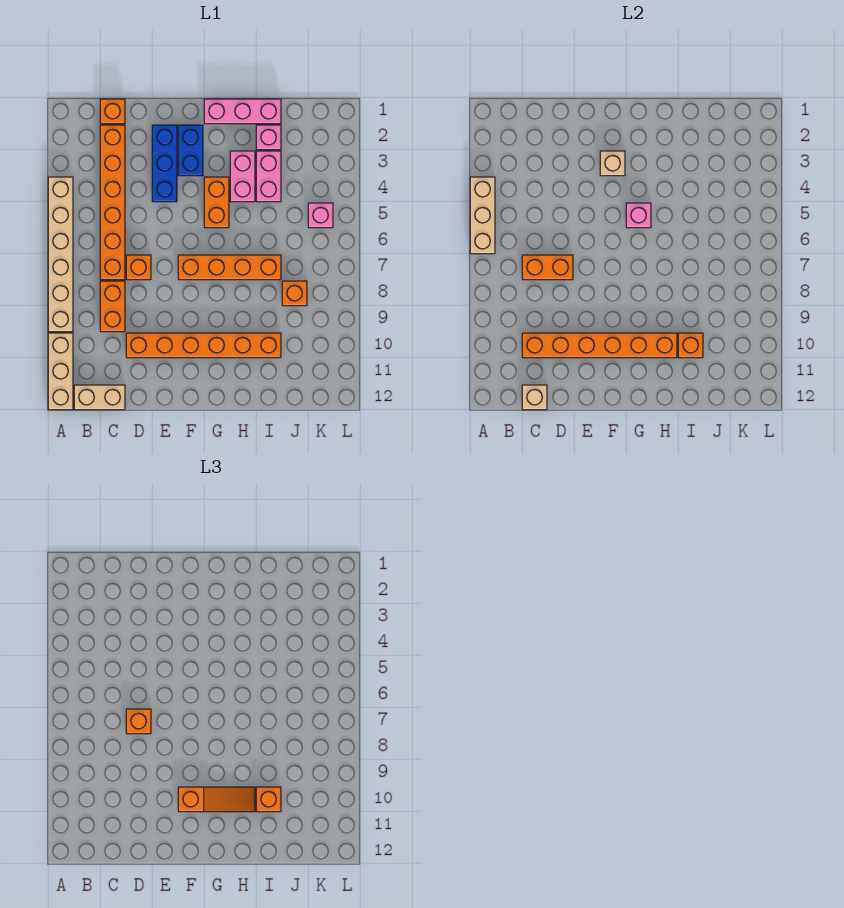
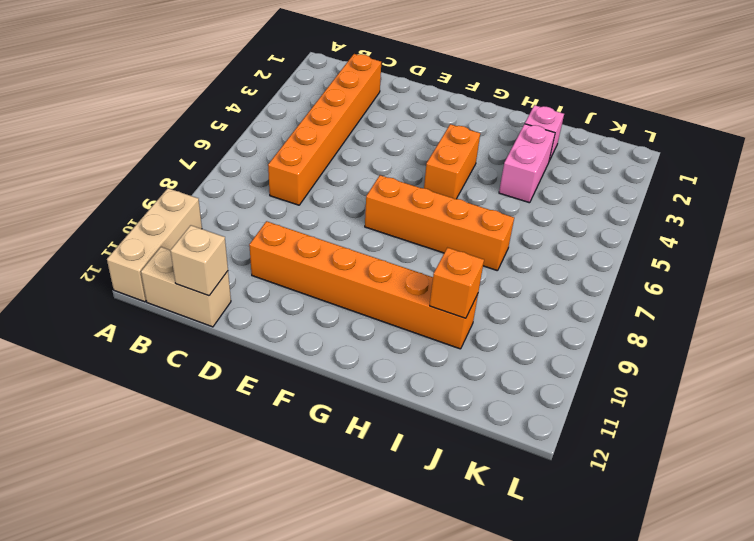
none -> tan 1x6 brick [48,177,73,332]
none -> orange 1x1 brick [100,99,125,124]
none -> orange 1x2 brick [100,281,125,332]

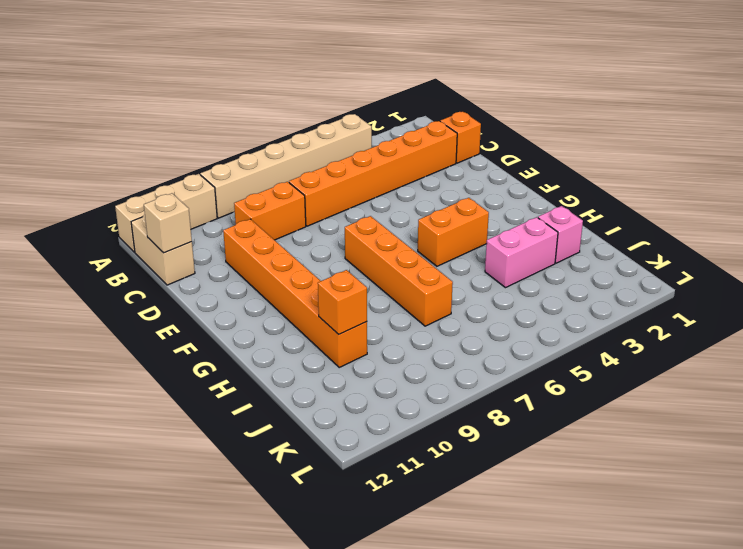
none -> orange 1x1 brick [126,255,151,280]
none -> blue 1x3 brick [152,125,177,202]
none -> blue 1x2 brick [178,125,203,176]

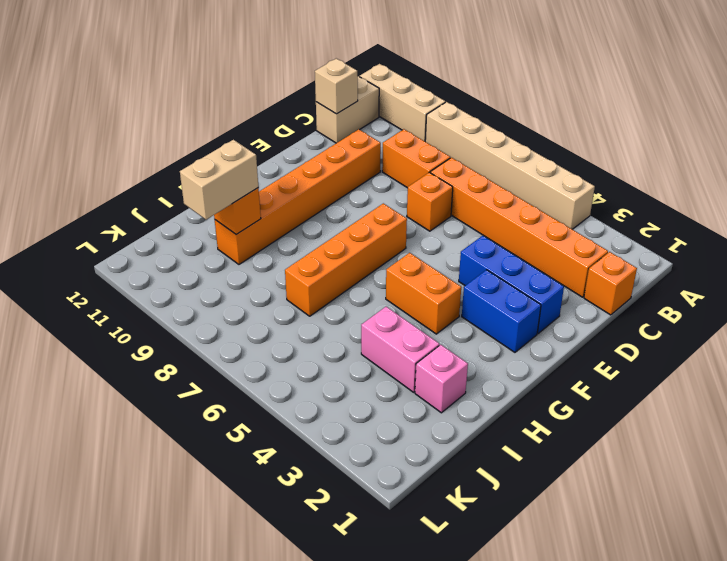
tan 1x2 brick [180,140,258,220] -> orange 1x1 brick [256,787,281,812]
none -> pink 1x3 brick [204,99,281,124]
none -> pink 1x2 brick [230,151,255,202]
none -> orange 1x1 brick [282,281,307,306]

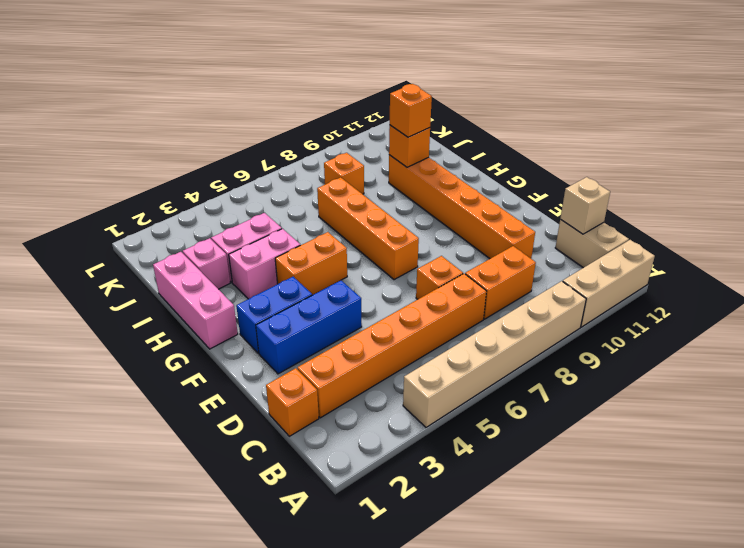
none -> pink 1x1 brick [308,203,333,228]
none -> tan 1x3 brick [470,177,495,254]
none -> orange 1x2 brick [522,255,573,280]

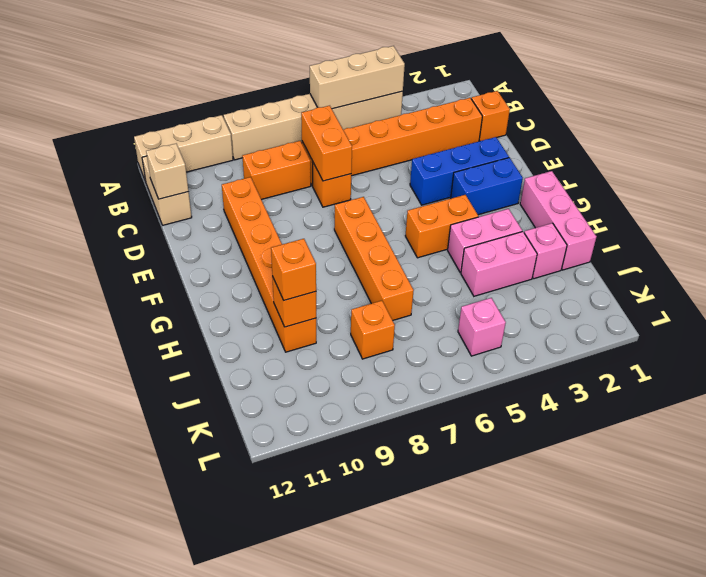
none -> orange 1x6 brick [522,333,677,358]
none -> tan 1x1 brick [600,151,625,176]
none -> pink 1x1 brick [626,203,651,228]

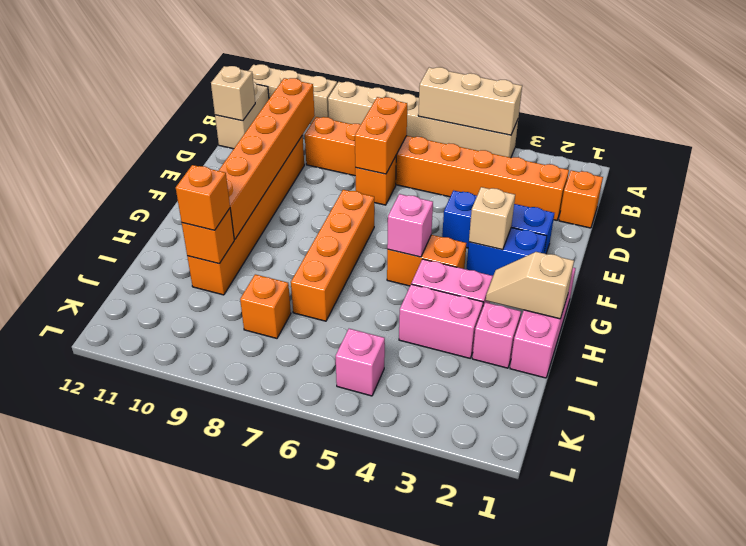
tan 1x2 slope [486,252,574,319] -> none
none -> orange 1x1 brick [126,709,151,734]
none -> orange 1x3 slope [178,787,255,812]

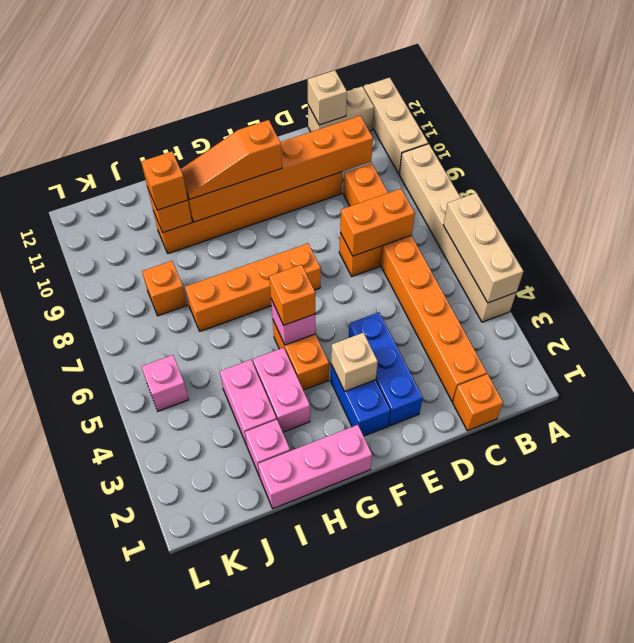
orange 1x1 brick [269,265,315,325] -> orange 1x1 brick moved to [126,709,151,734]

